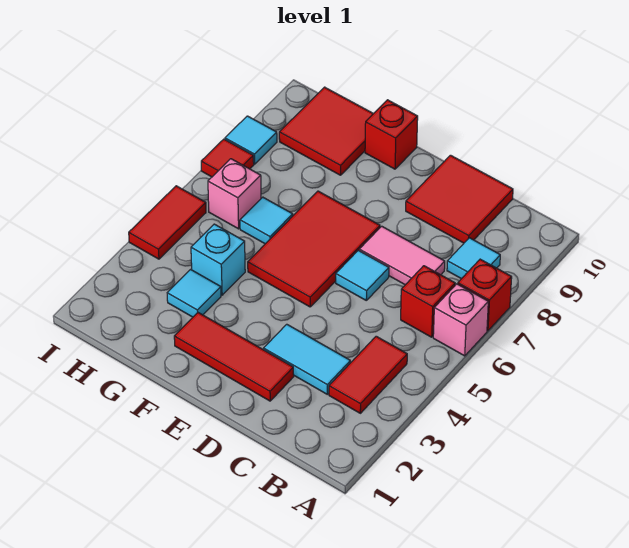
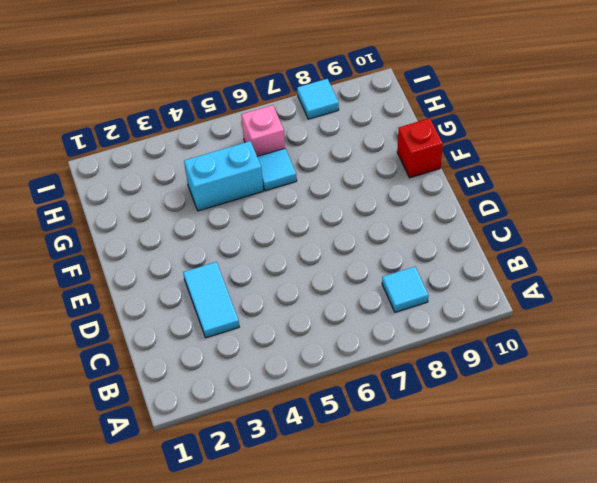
cyan 1x2 brick [184,141,263,211] -> cyan 1x1 brick [191,224,245,295]
none -> pink 1x1 brick [433,284,488,356]
none -> red 1x1 brick [458,259,512,331]
none -> red 1x2 tile [329,336,407,413]

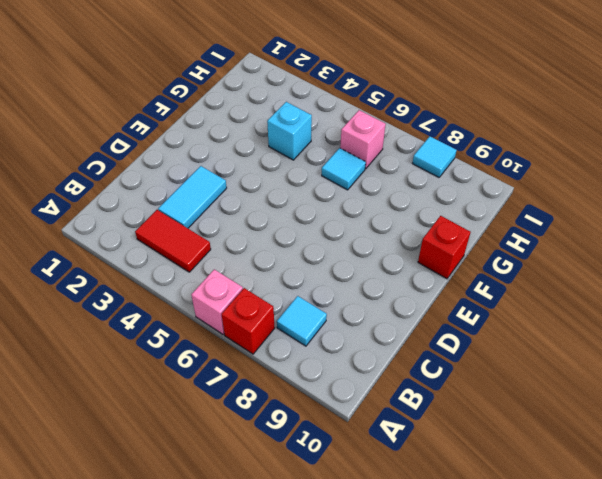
none -> red 1x1 brick [401,266,455,337]
none -> pink 1x2 tile [359,226,445,285]
none -> red 2x2 tile [406,155,513,243]

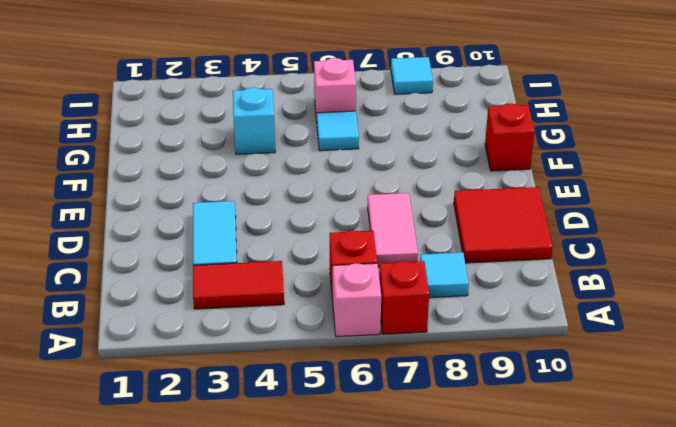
none -> red 1x3 tile [174,313,294,401]
none -> cyan 1x1 tile [336,250,389,300]
none -> red 2x3 tile [248,191,380,307]

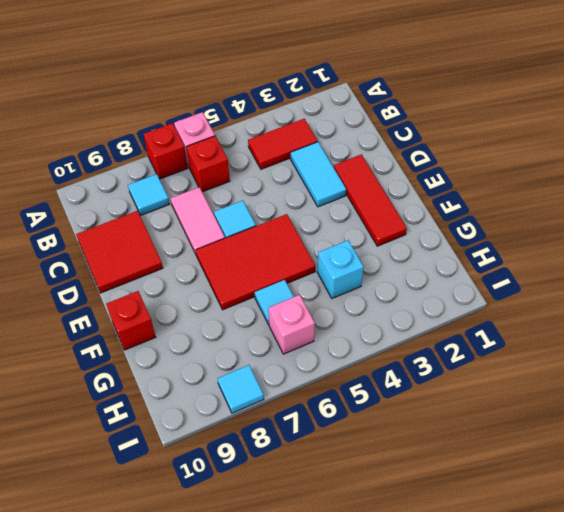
none -> cyan 1x1 tile [167,269,221,317]
none -> red 2x2 tile [279,87,373,175]
none -> red 1x2 tile [129,186,206,259]

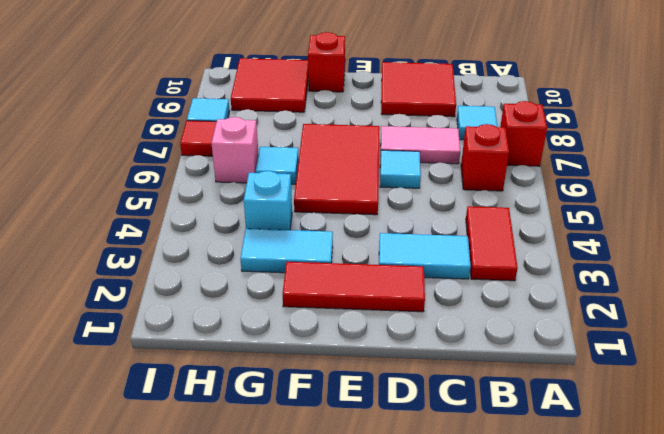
cyan 1x2 tile [240,229,333,273] -> cyan 1x1 tile [167,269,221,317]
none -> pink 1x1 brick [433,284,488,356]
none -> red 1x2 tile [129,186,206,259]

